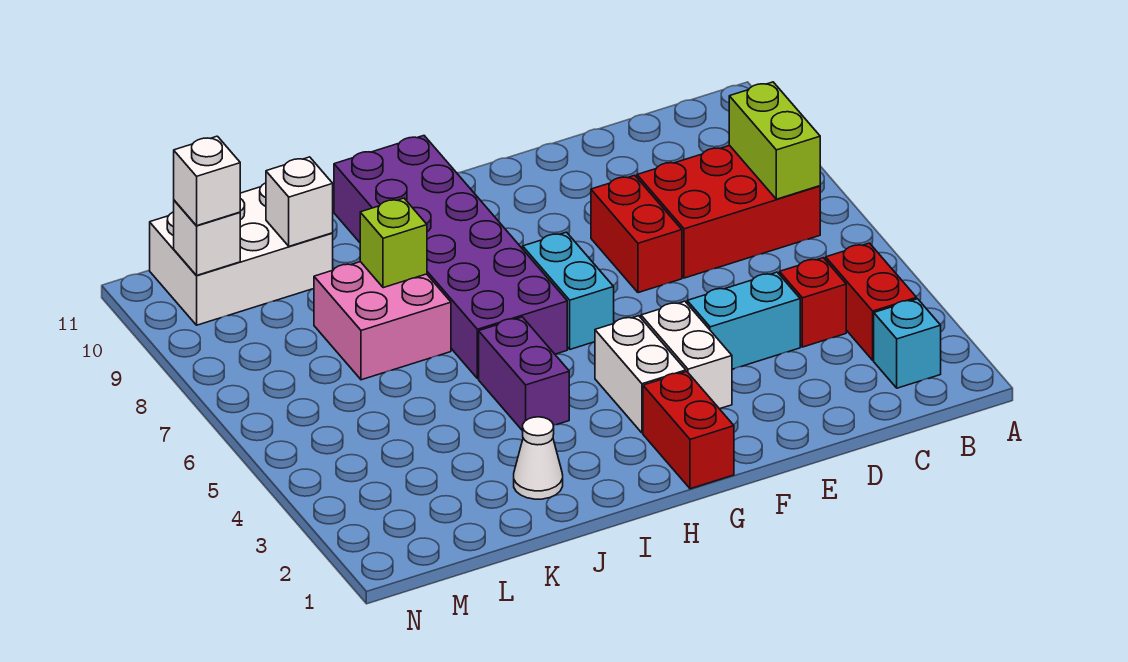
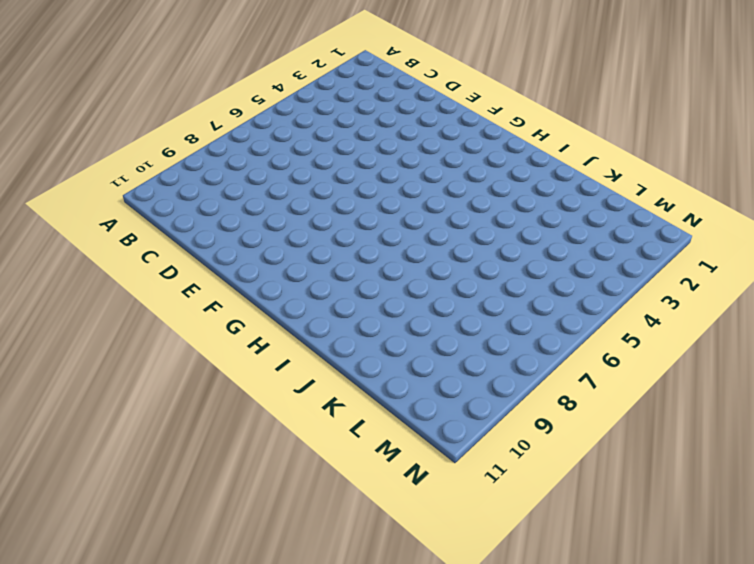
none -> cyan 1x1 brick [874,299,941,388]
none -> red 1x2 brick [826,243,917,360]
none -> red 2x3 brick [637,146,820,278]

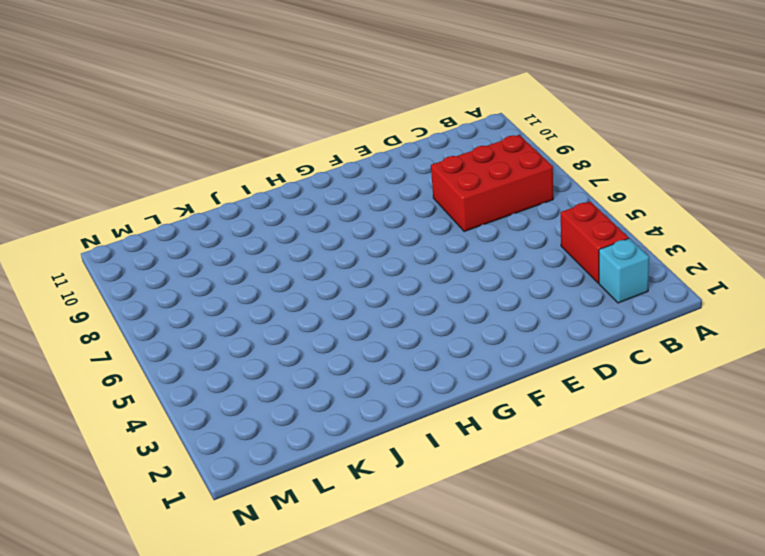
none -> red 1x1 brick [779,258,846,347]
none -> cyan 1x2 brick [687,272,800,369]
none -> red 1x2 brick [591,175,682,293]

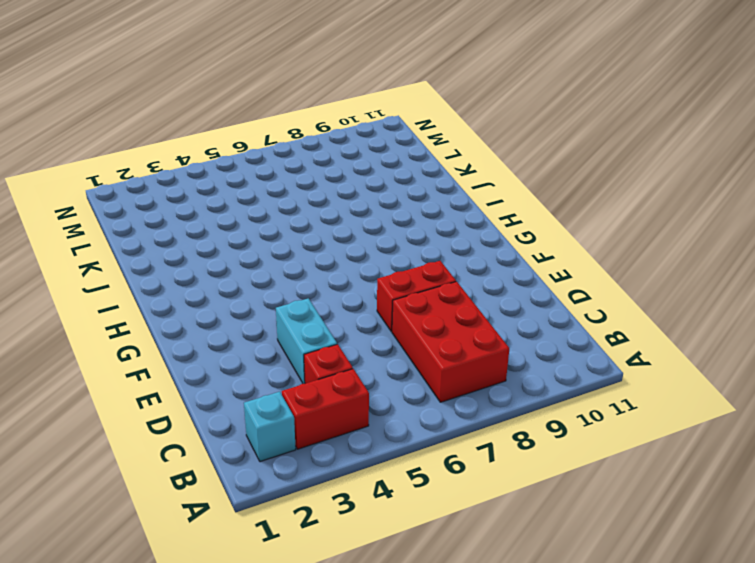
none -> white 1x2 brick [641,301,732,409]
none -> red 1x2 brick [643,372,734,489]
none -> white 1x2 brick [595,316,686,433]

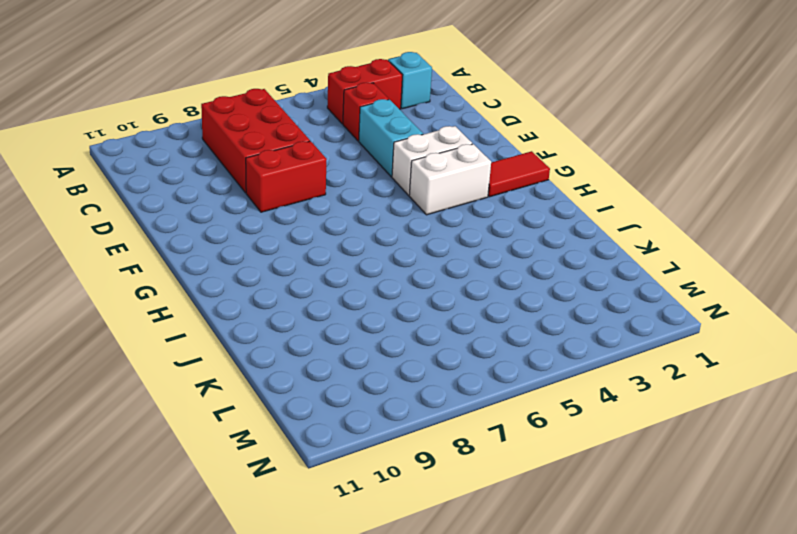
red 1x2 tile [488,151,550,197] -> red 1x2 brick [643,372,734,489]
none -> cyan 1x2 brick [523,232,614,349]
none -> purple 2x6 brick [334,136,567,379]
none -> purple 1x2 brick [479,317,569,431]

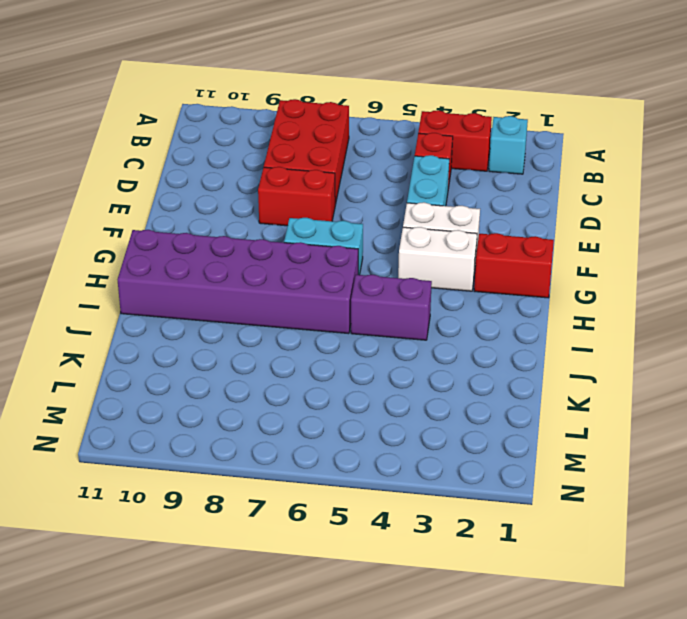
none -> white 1x1 cone [514,417,563,499]
none -> pink 2x2 brick [314,262,451,380]
none -> white 2x3 brick [150,183,333,325]

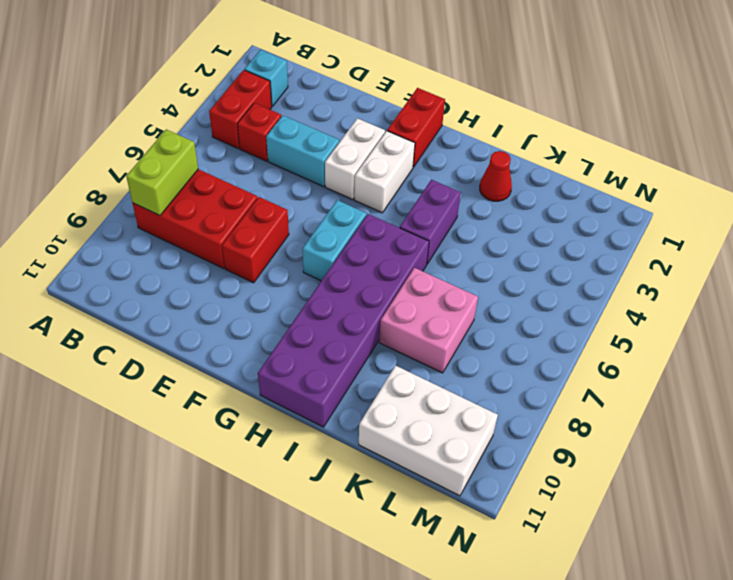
red 1x1 cone [480,151,512,201] -> white 1x1 cone [514,417,563,499]
none -> lime 1x1 brick [360,198,427,288]
none -> white 1x1 brick [266,157,333,246]
none -> white 1x1 brick [174,200,240,276]

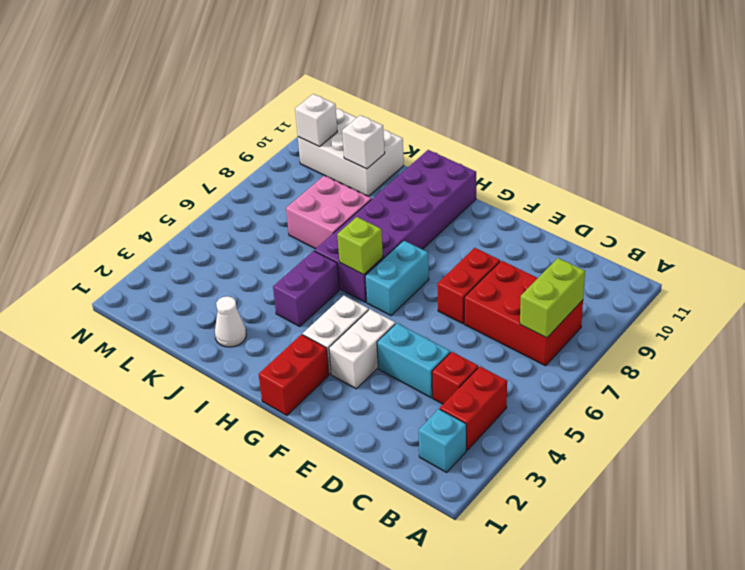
lime 1x1 brick [337,217,383,275] -> lime 1x1 brick moved to [360,198,427,288]
none -> white 1x1 brick [174,136,240,226]

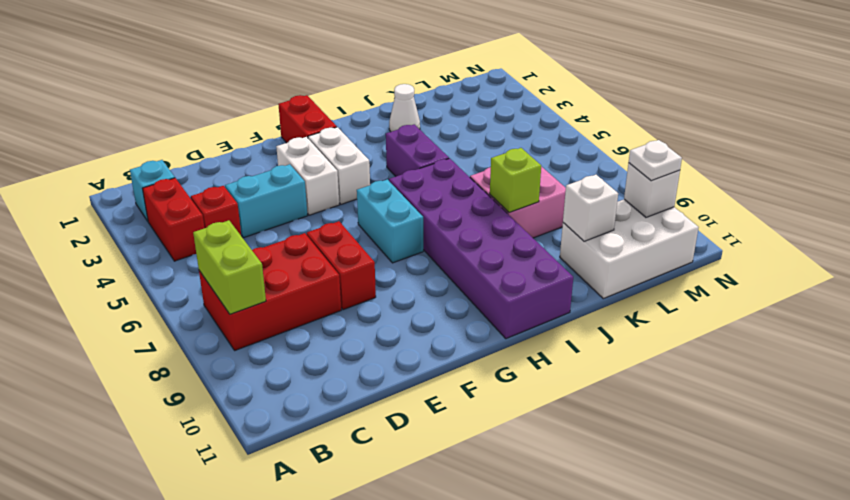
white 1x1 plate [629,140,682,181] -> white 1x1 brick [174,136,240,226]

